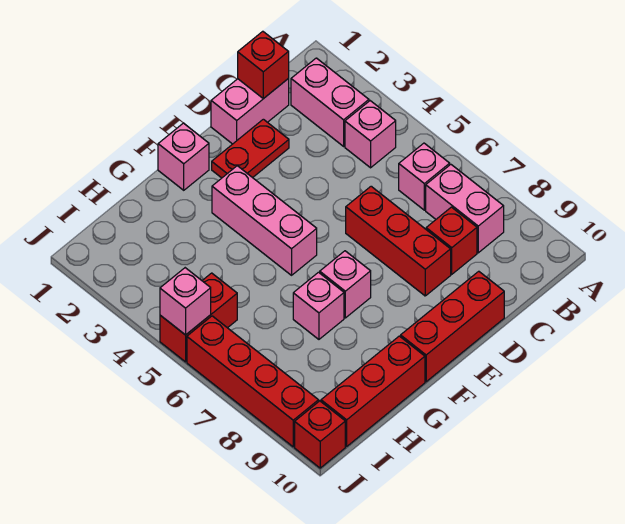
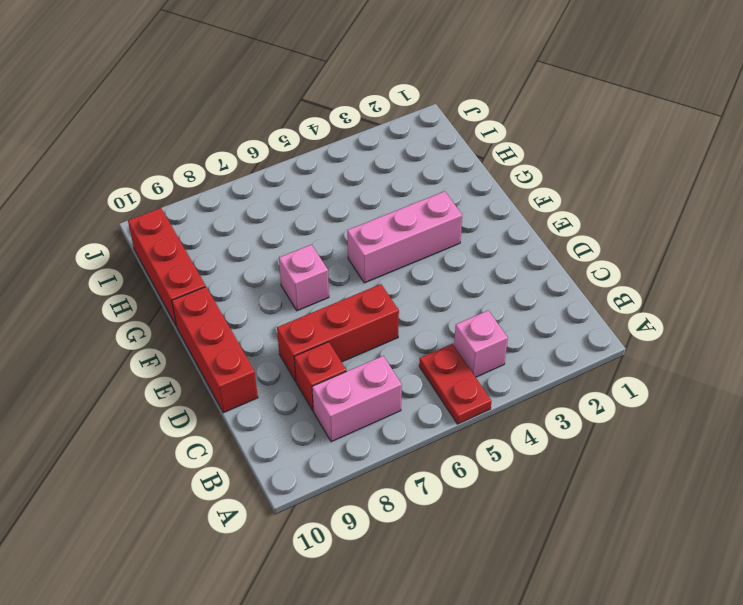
red 1x2 plate [419,344,492,424] -> red 1x2 plate moved to [212,119,289,178]
none -> pink 1x2 brick [291,58,369,146]
none -> pink 1x1 brick [399,143,450,210]
none -> pink 1x2 brick [211,78,289,144]

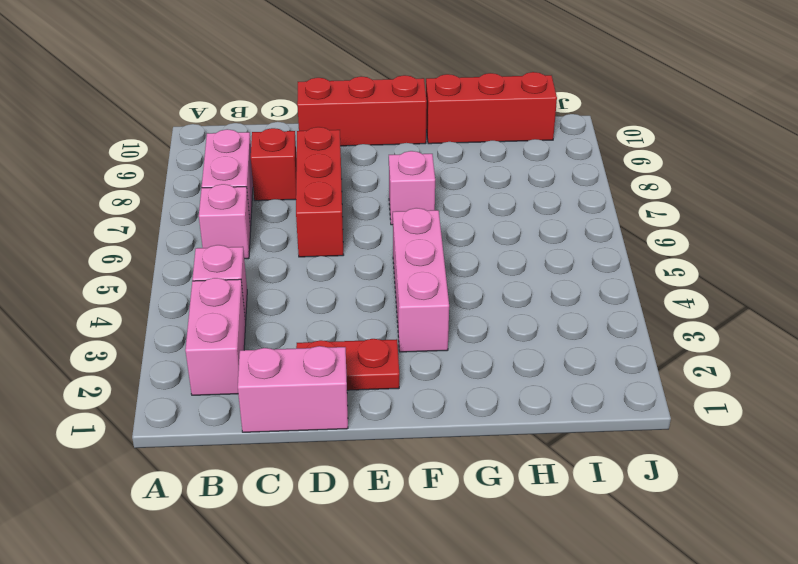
none -> pink 1x1 brick [158,123,209,190]
none -> pink 1x1 brick [293,272,344,339]
none -> red 1x2 brick [160,273,237,362]

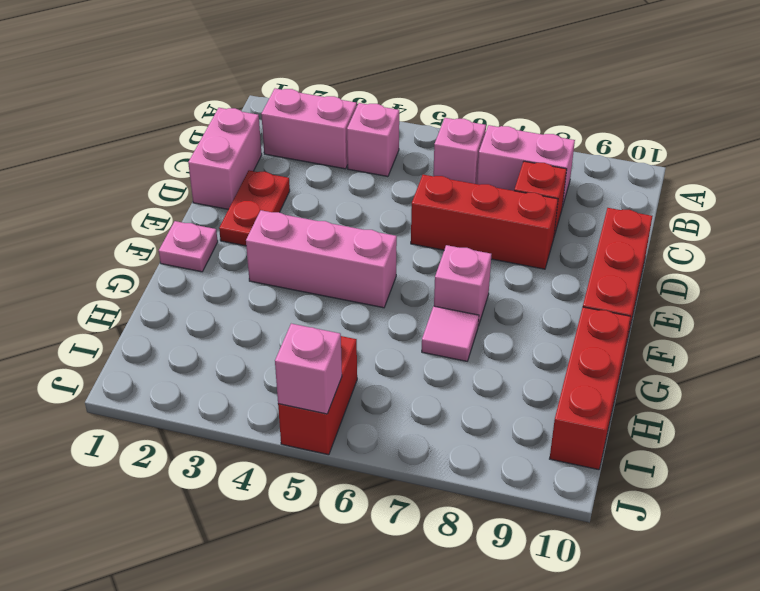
pink 1x1 plate [159,221,218,272] -> pink 1x1 brick [158,123,209,190]
pink 1x1 tile [422,306,479,361] -> pink 1x1 brick [293,272,344,339]
none -> red 1x4 brick [187,316,319,447]
none -> red 1x1 brick [295,401,345,468]
none -> red 1x1 brick [238,31,289,99]

